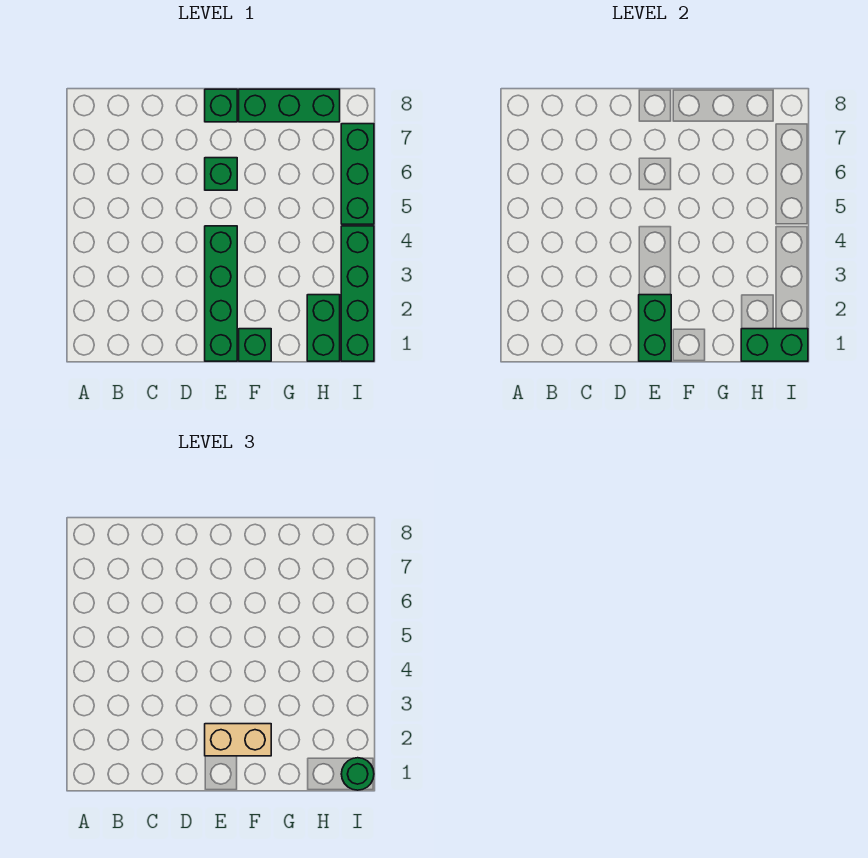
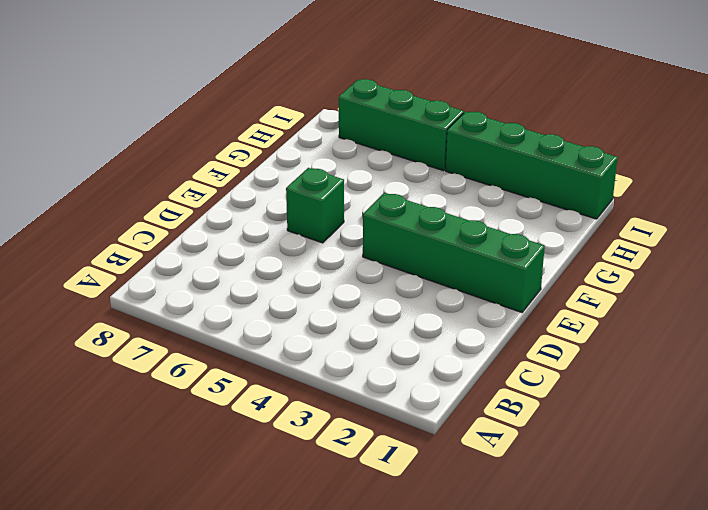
none -> green 1x1 brick [205,89,237,122]
none -> green 1x1 brick [239,329,271,361]
none -> green 1x3 brick [239,89,340,122]

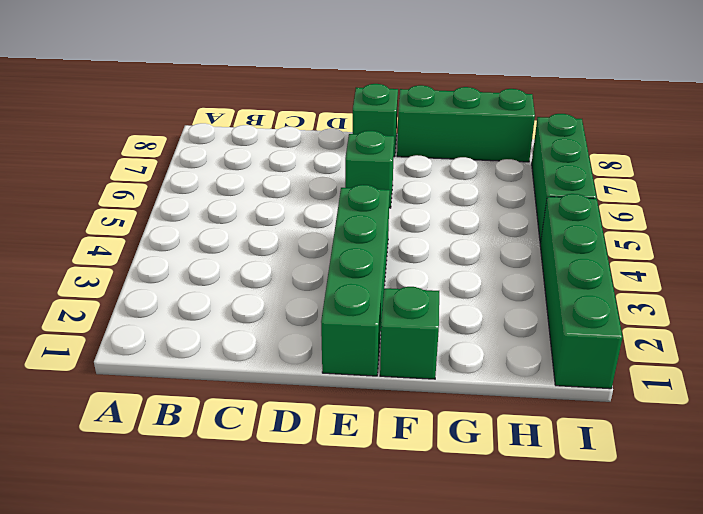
none -> green 1x2 brick [307,295,340,361]
none -> green 1x2 brick [639,295,671,361]
none -> green 1x2 brick [741,329,808,361]

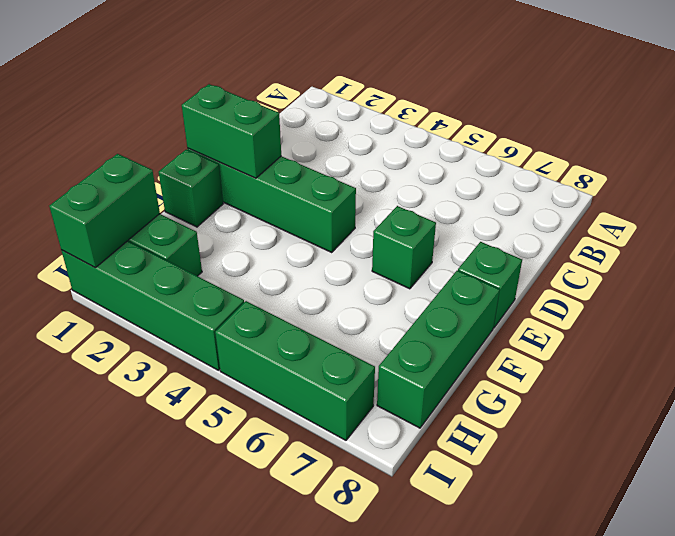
none -> tan 1x2 brick [205,724,271,756]
none -> green 1x1 round brick [341,758,374,790]

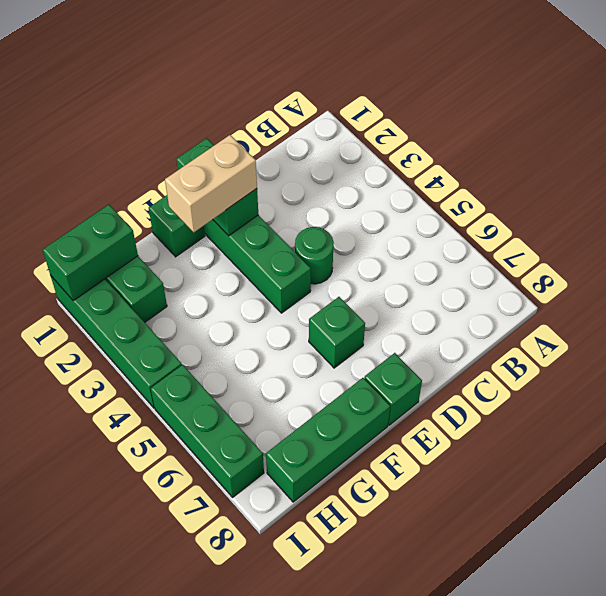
green 1x1 round brick [295,227,334,284] -> green 1x1 round brick moved to [341,758,374,790]

